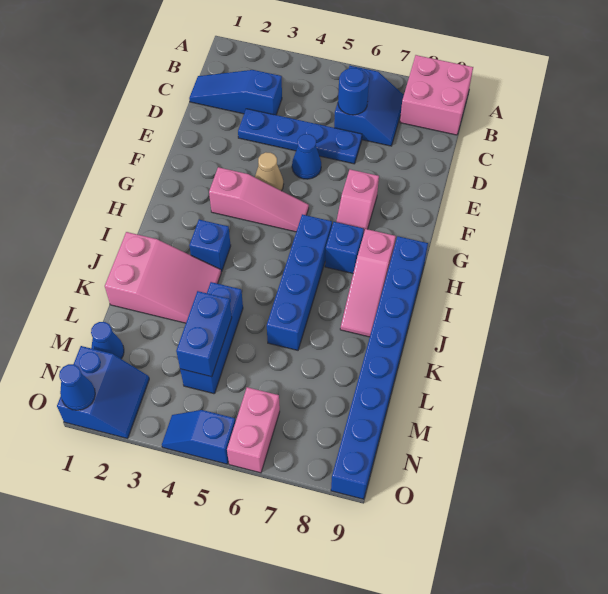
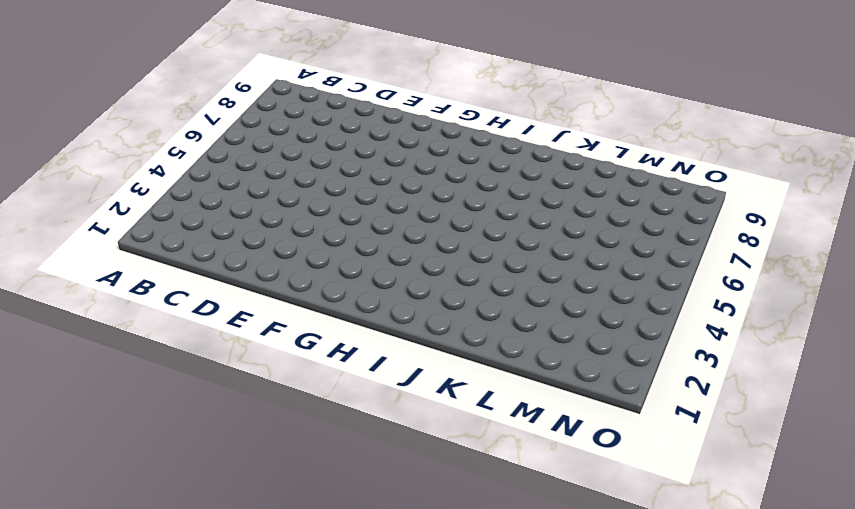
none -> pink 2x2 brick [400,55,473,135]
none -> blue 2x2 slope [334,66,404,146]
none -> blue 1x3 slope [189,70,282,115]

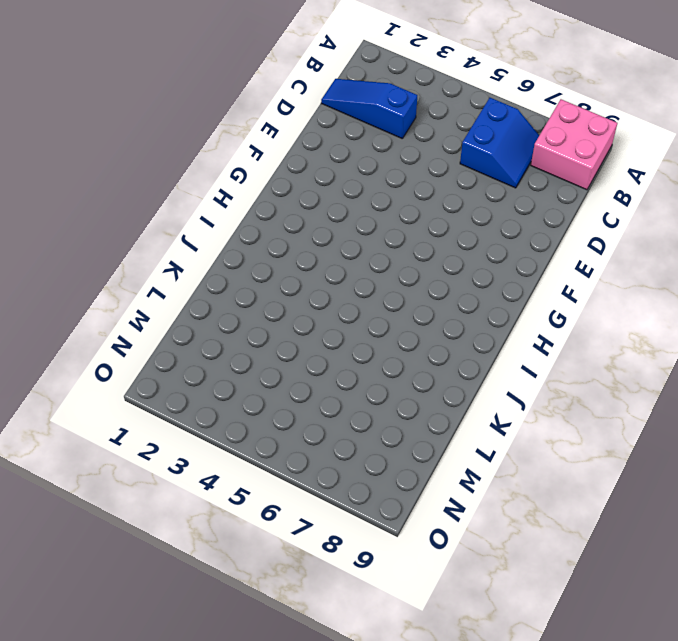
none -> blue 1x4 plate [238,109,362,164]
none -> blue 1x1 cone [292,134,321,179]
none -> tan 1x1 cone [255,152,284,191]

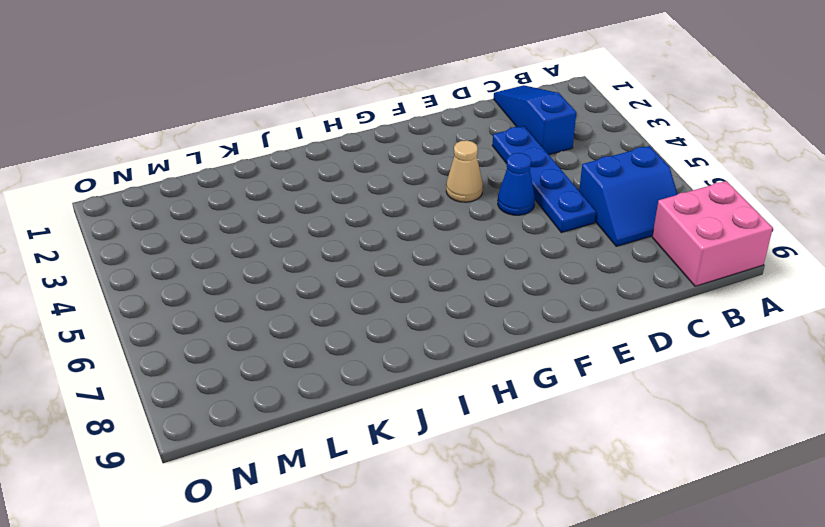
none -> pink 1x2 slope [336,169,379,235]
none -> pink 1x3 slope [209,167,309,232]
none -> blue 1x4 brick [267,214,332,350]

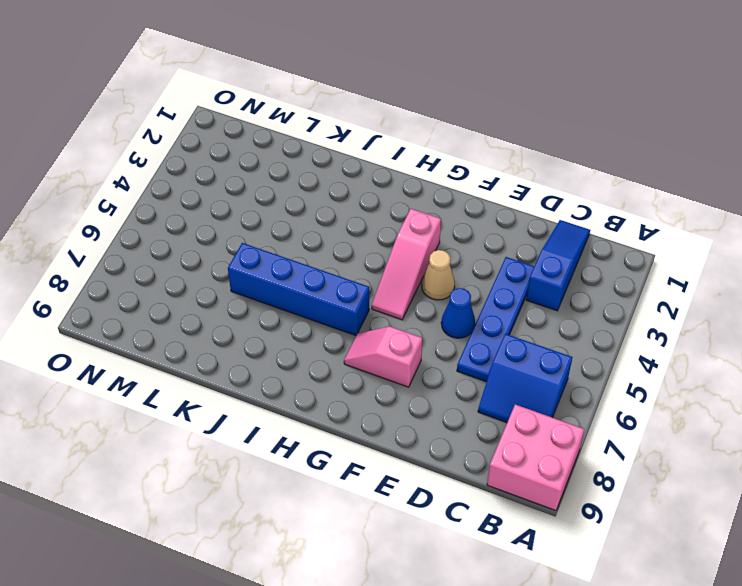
none -> blue 1x1 brick [325,222,364,273]
none -> pink 1x3 slope [340,229,396,337]
none -> blue 1x8 brick [331,236,428,499]

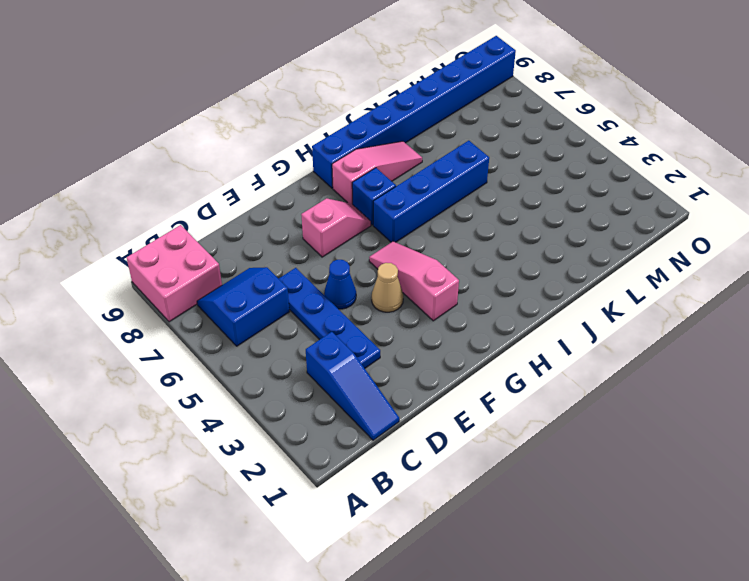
none -> blue 1x1 brick [189,220,231,272]
none -> pink 2x3 slope [105,232,221,323]
none -> blue 1x3 brick [180,282,243,394]

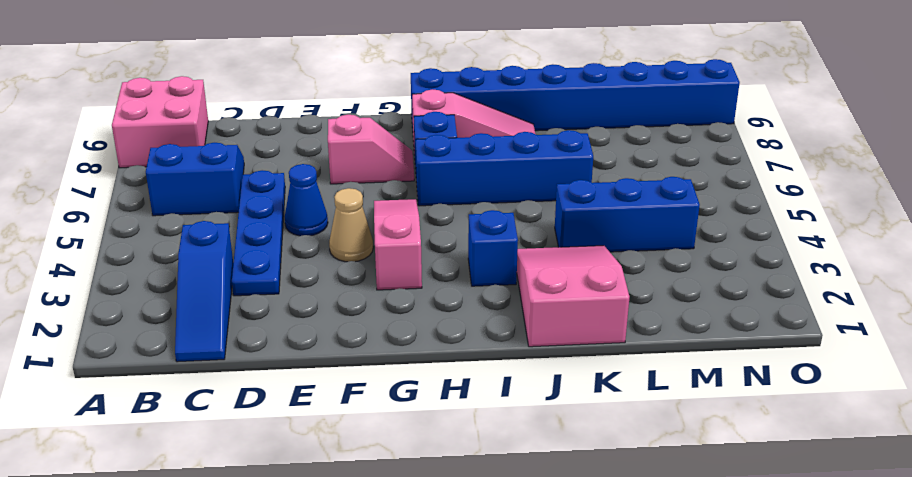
none -> blue 1x1 cone [91,322,124,359]
none -> blue 2x2 slope [57,346,149,438]
none -> pink 1x2 brick [227,387,280,473]

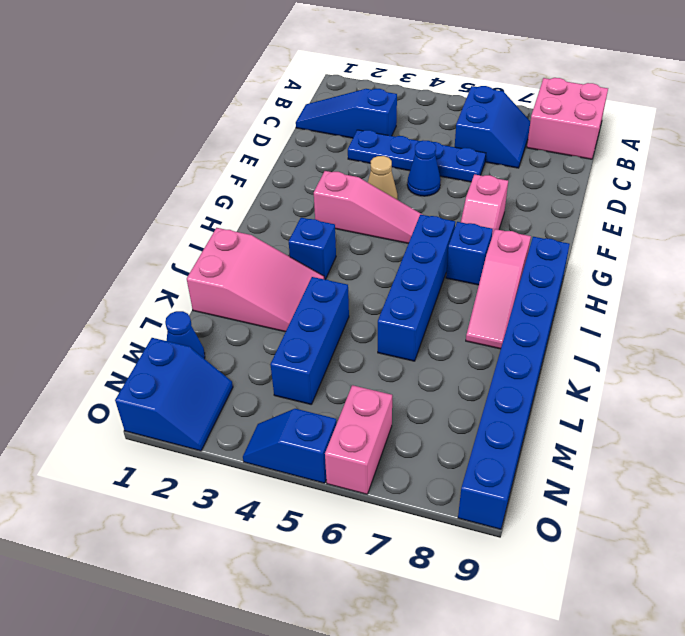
none -> blue 1x1 round brick [338,68,369,115]
none -> blue 1x2 brick [176,291,232,377]
none -> blue 1x1 cone [59,364,95,410]

